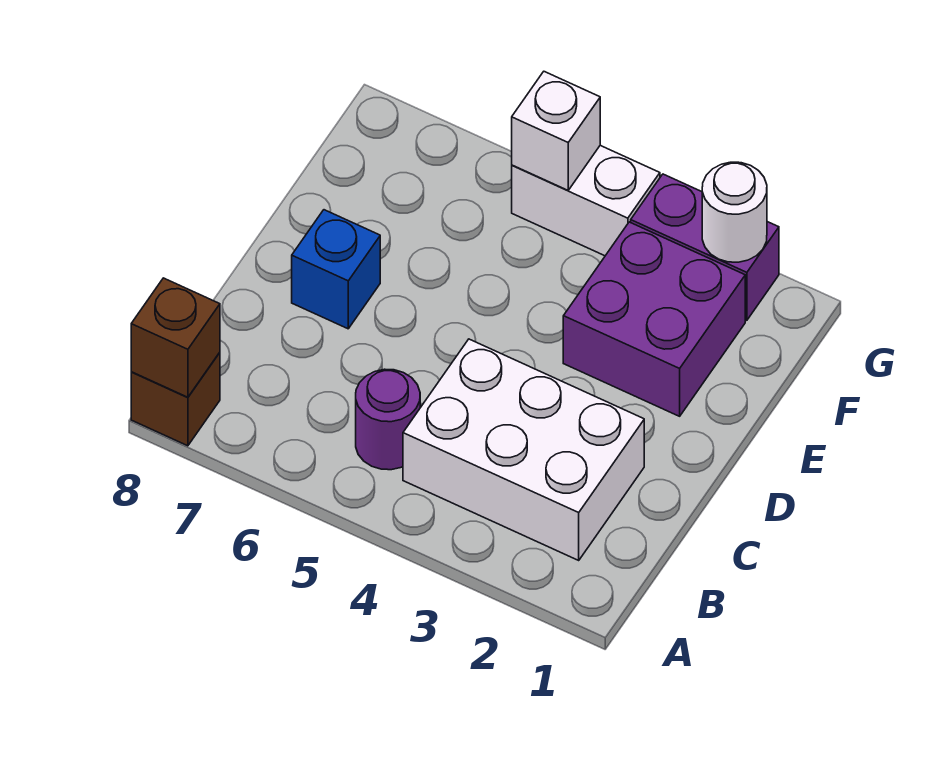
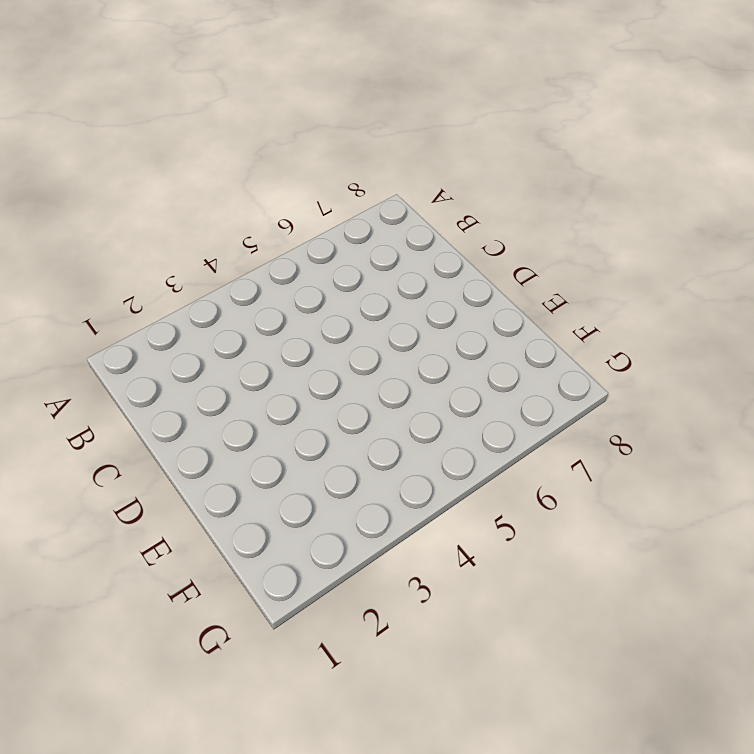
none -> brown 1x1 brick [131,353,220,446]
none -> white 2x3 brick [403,339,644,560]

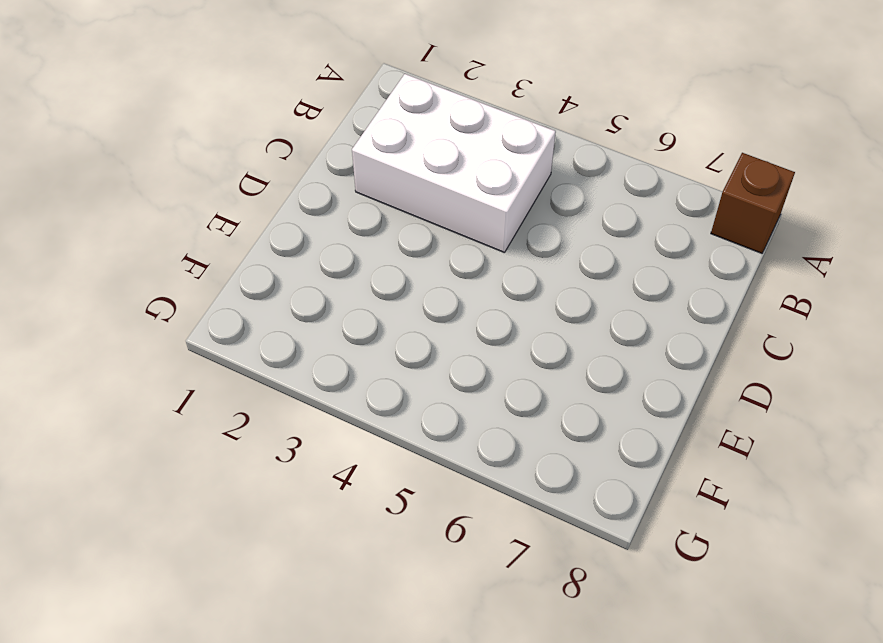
none -> purple 1x1 round brick [356,369,420,470]
none -> blue 1x1 brick [292,210,380,329]

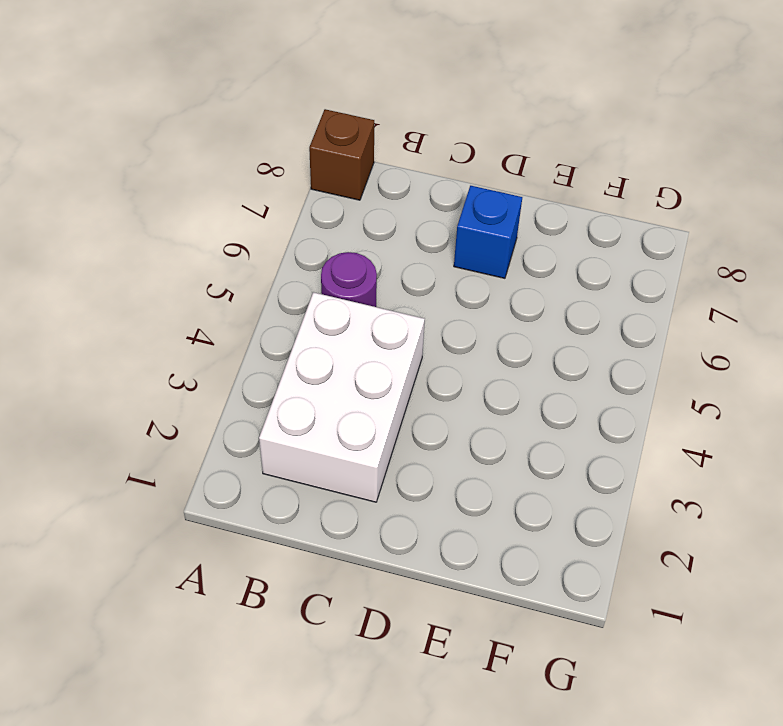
none -> purple 2x2 brick [563,222,745,416]
none -> purple 1x2 brick [631,174,779,320]

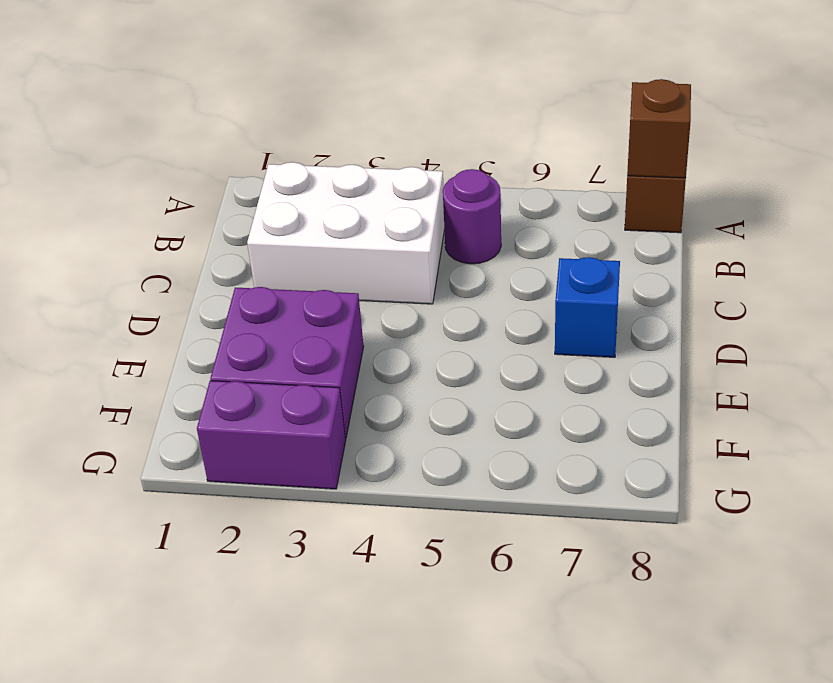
none -> white 1x2 brick [512,146,660,256]
none -> white 1x1 round brick [702,162,767,262]

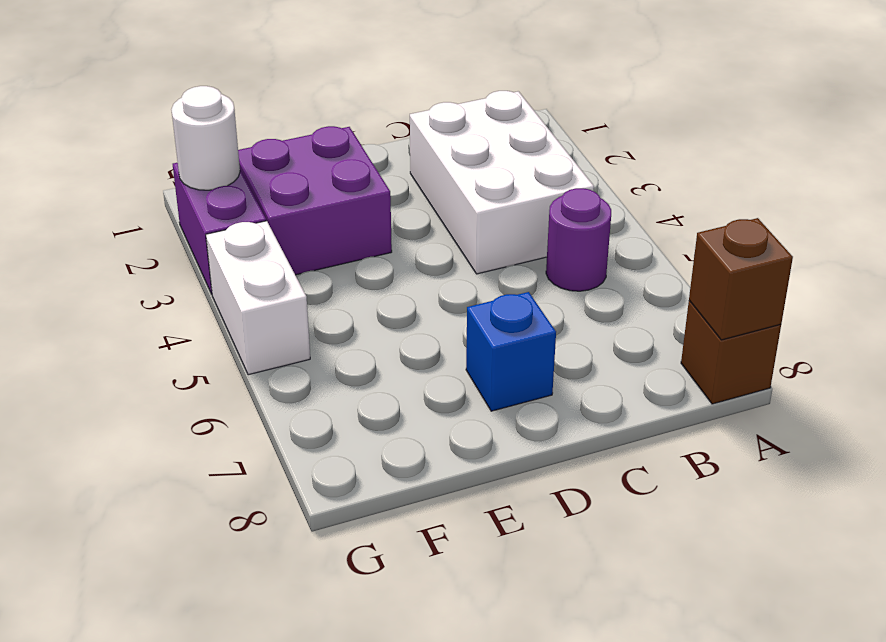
none -> white 1x1 brick [512,72,600,190]

